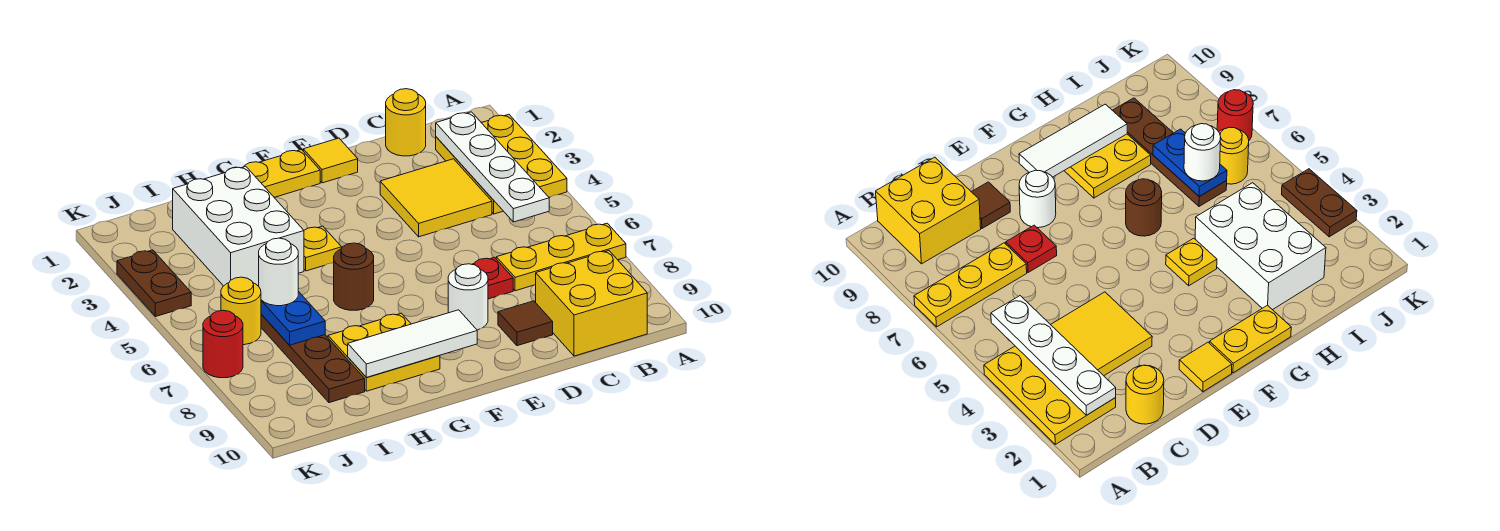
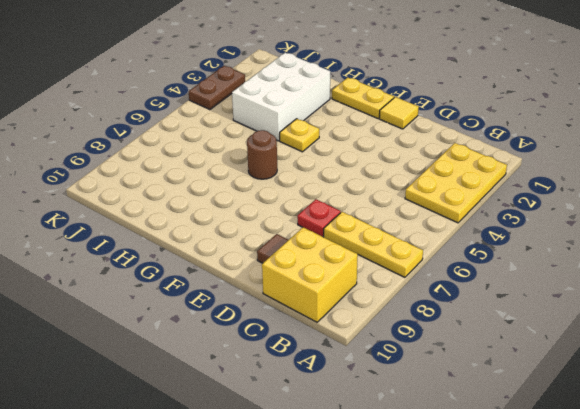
none -> yellow 1x1 round brick [386,89,426,156]
none -> yellow 2x2 tile [380,159,492,237]
none -> white 1x1 round brick [448,264,488,330]

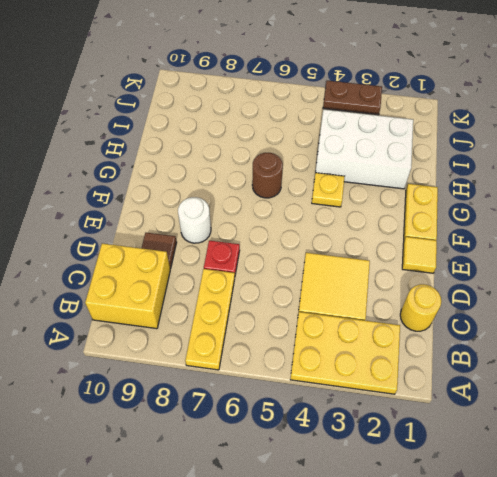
none -> yellow 2x2 plate [328,313,440,391]
none -> brown 1x4 plate [261,314,365,403]
none -> yellow 1x1 round brick [221,277,261,345]

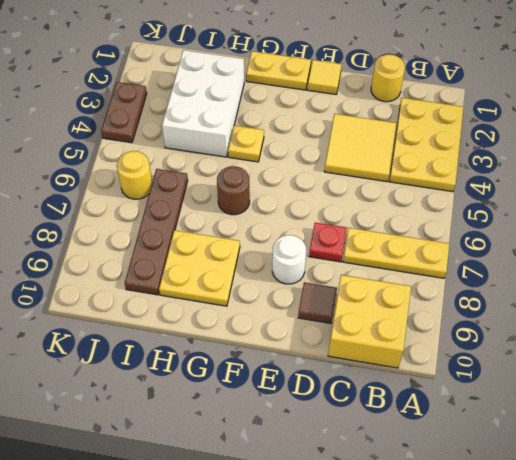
none -> red 1x1 round brick [203,310,243,378]
none -> white 1x4 plate [436,112,549,222]
none -> white 1x3 tile [348,310,477,377]

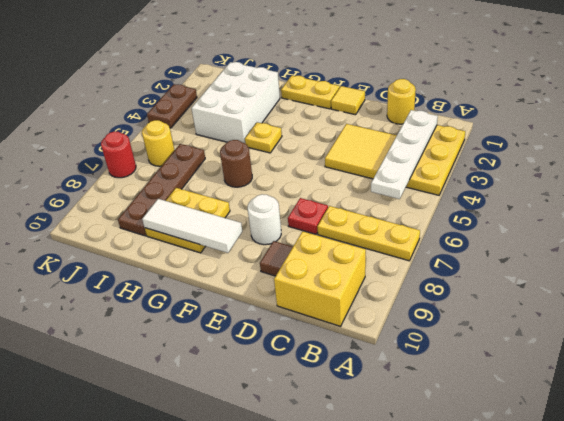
none -> blue 1x2 plate [261,291,325,345]
none -> white 1x1 round brick [258,238,298,306]

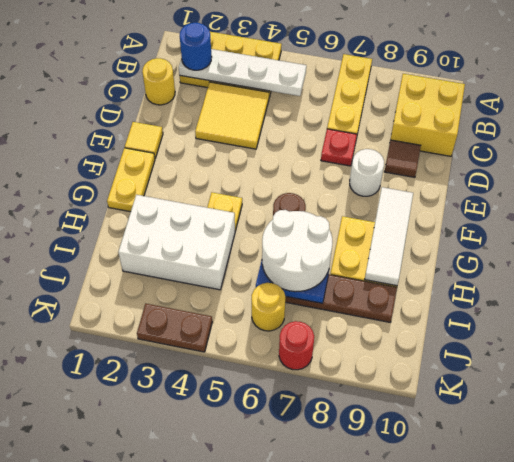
blue 1x1 round brick [180,23,212,70] -> none
white 2x2 round brick [262,210,332,292] -> white 1x1 round brick [258,238,298,306]

